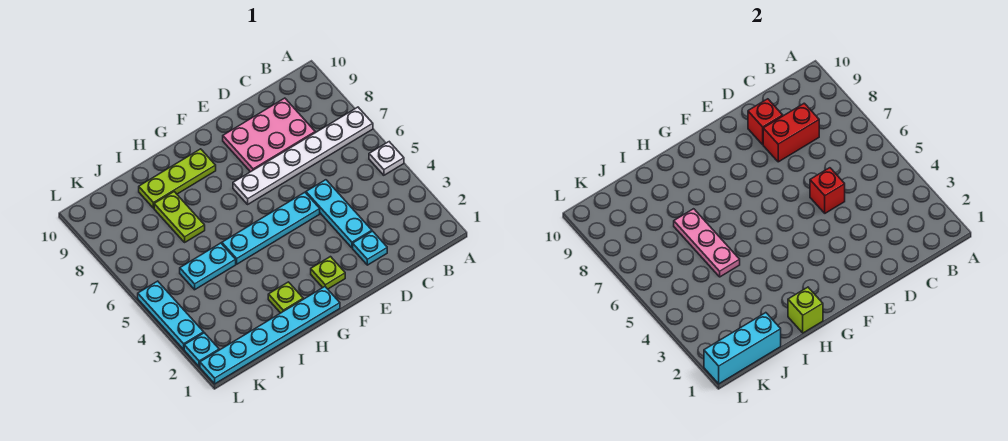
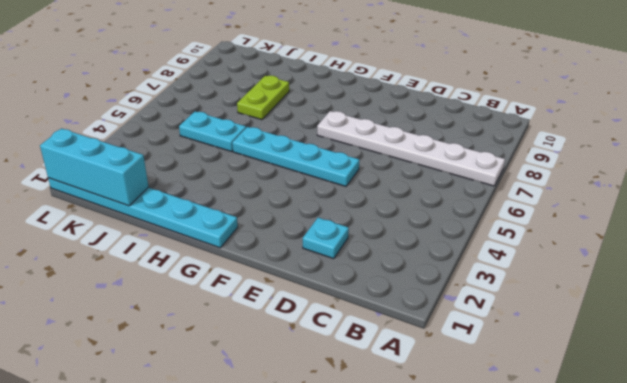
none -> white 1x1 plate [369,142,404,175]
none -> pink 2x3 plate [223,98,315,172]
none -> cyan 1x3 plate [306,180,372,248]

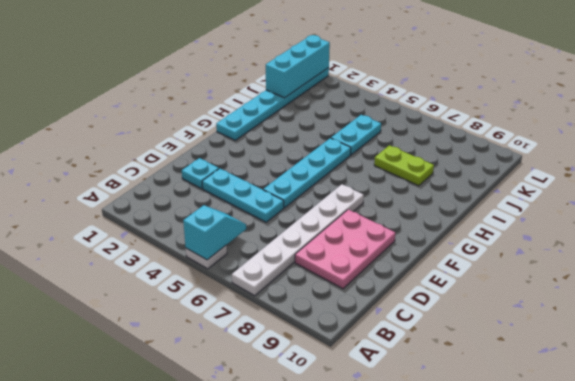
cyan 1x2 slope [183,205,246,260] -> none
none -> lime 1x1 plate [311,257,345,289]
none -> lime 1x3 plate [139,149,216,208]
none -> lime 1x1 plate [268,282,303,313]

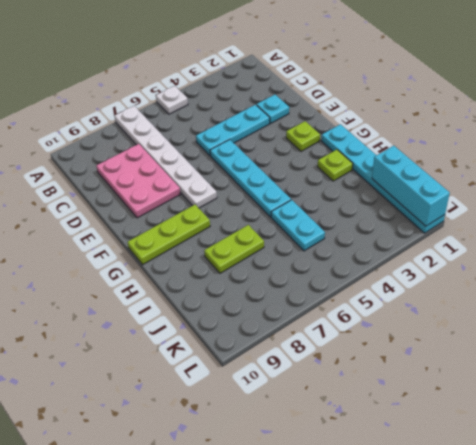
lime 1x3 plate [128,205,210,265] -> lime 1x3 plate turned to [139,149,216,208]
none -> cyan 1x1 plate [184,333,219,367]
none -> cyan 1x3 plate [138,281,204,349]
none -> red 1x2 brick [763,103,819,162]

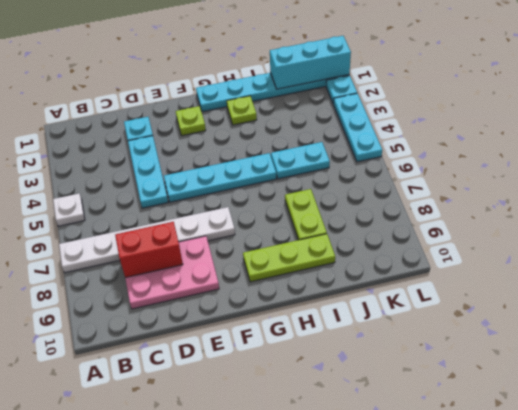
none -> red 1x1 brick [810,168,845,213]
none -> red 1x1 brick [748,99,783,145]
none -> lime 1x1 brick [788,287,823,333]

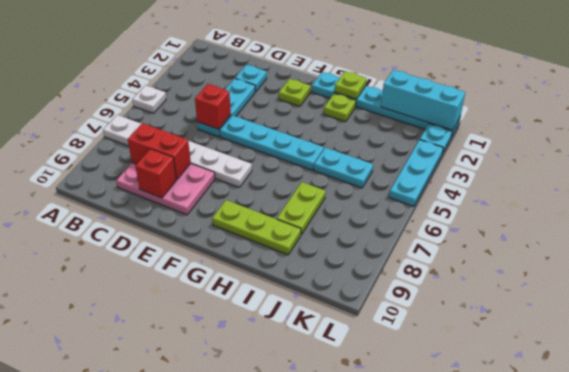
lime 1x1 plate [335,71,367,99] -> lime 1x1 brick [788,287,823,333]
none -> pink 1x3 plate [674,209,740,277]

